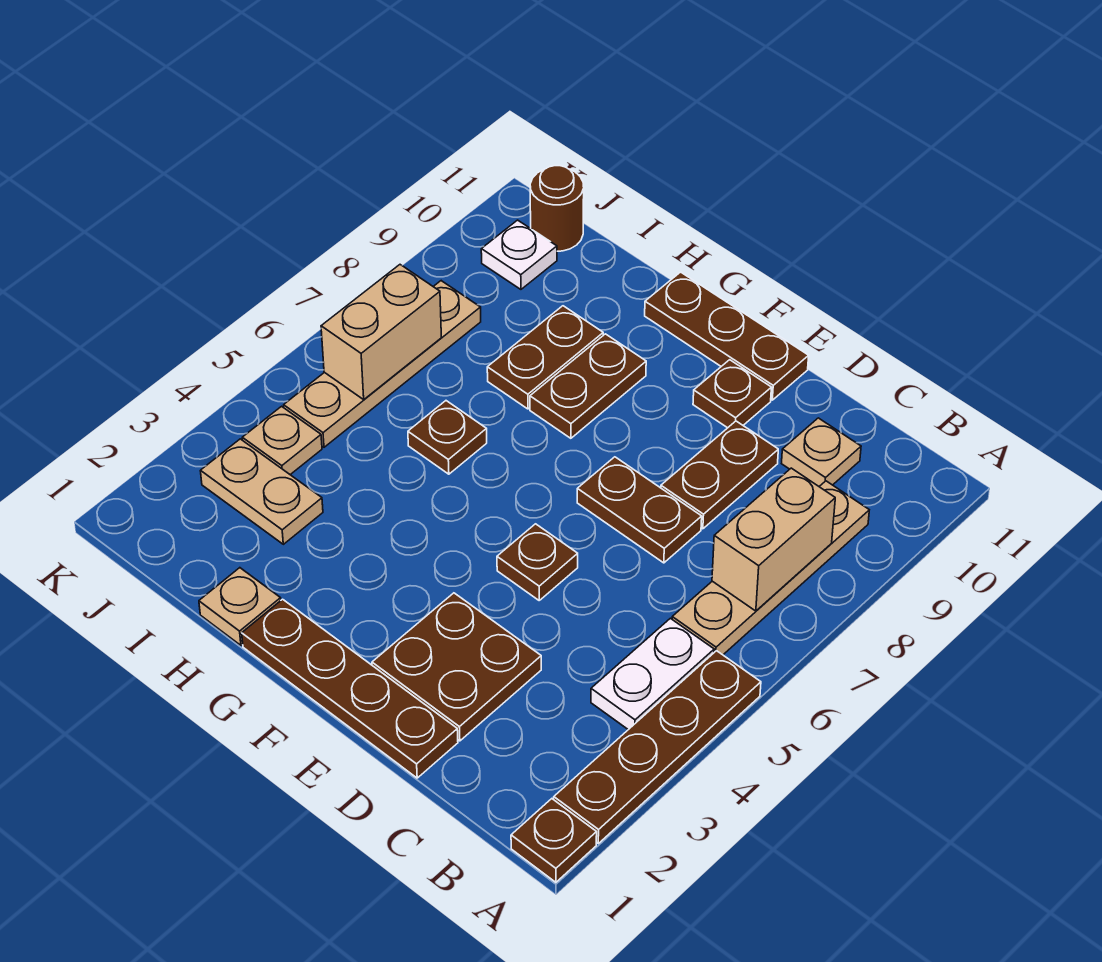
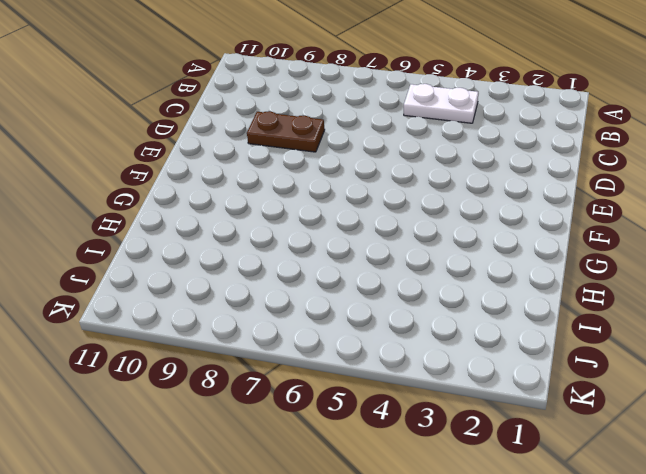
none -> brown 1x1 plate [511,799,597,882]
none -> brown 1x4 plate [554,651,761,843]
none -> tan 1x4 plate [672,481,869,655]

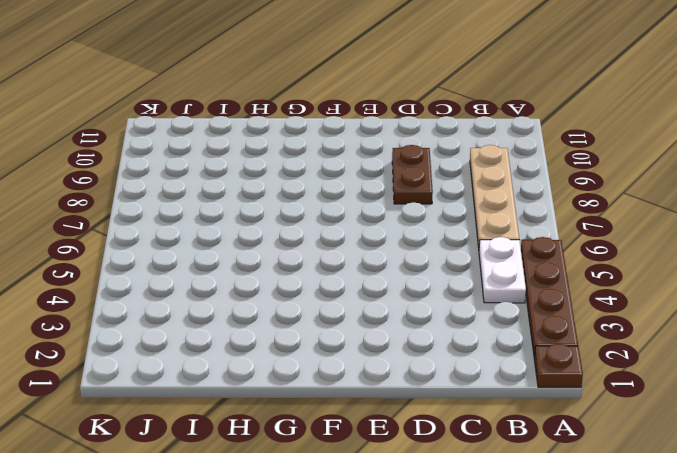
none -> tan 1x1 plate [782,418,861,486]
none -> brown 1x4 plate [242,599,458,778]
none -> brown 2x2 plate [372,593,541,741]

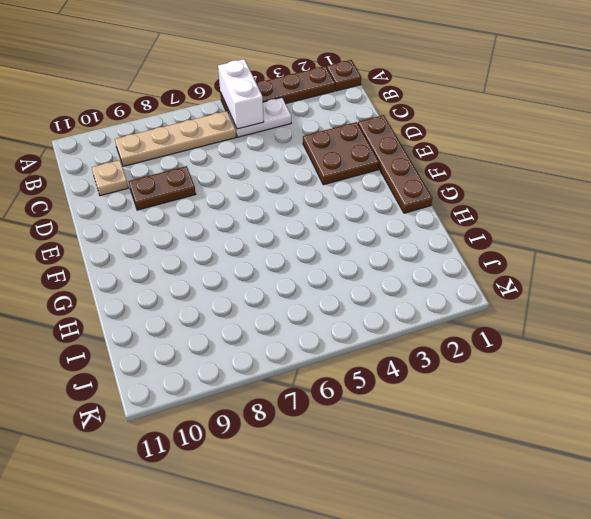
white 1x2 brick [218,59,264,129] -> none
none -> brown 1x2 plate [577,457,702,563]
none -> brown 1x1 plate [497,524,578,600]
none -> brown 1x1 plate [693,360,772,428]

